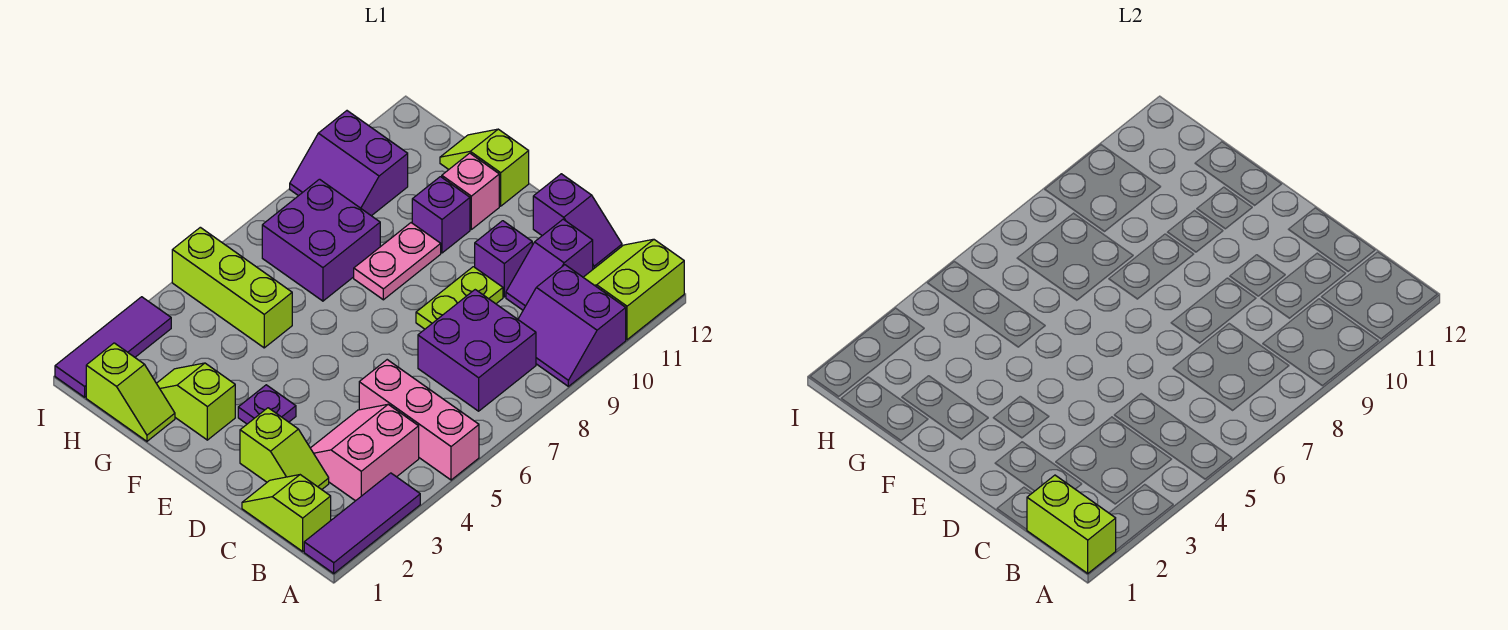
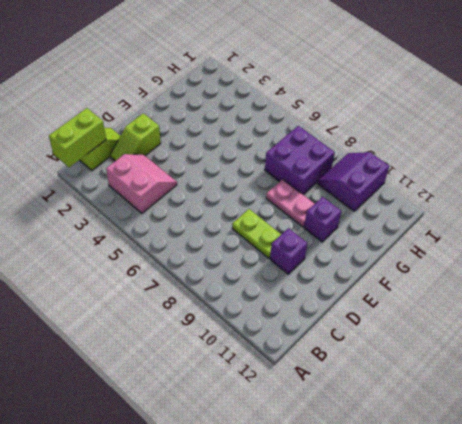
none -> purple 1x3 tile [304,473,420,573]
none -> pink 1x3 brick [359,360,479,480]
none -> purple 2x2 slope [518,265,626,386]

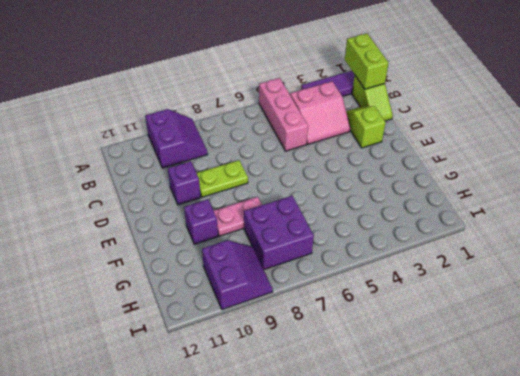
none -> lime 2x2 slope [583,239,684,340]
none -> purple 2x2 brick [418,290,536,411]
none -> purple 1x2 slope [506,219,593,310]

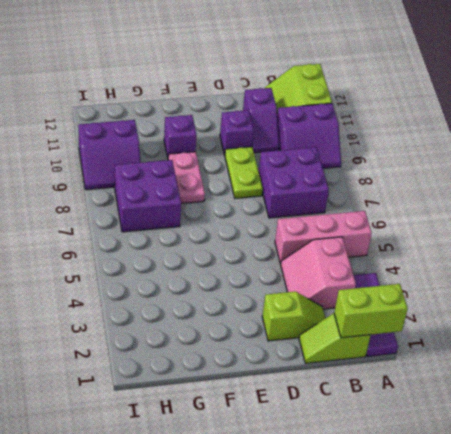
none -> purple 1x2 slope [533,174,622,269]
none -> purple 1x1 plate [238,385,296,424]
none -> lime 1x2 slope [156,363,235,440]

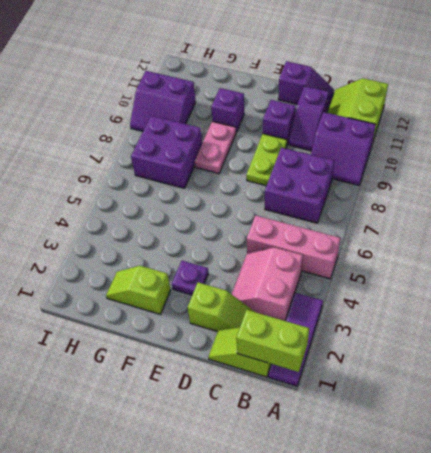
none -> pink 1x1 brick [442,153,499,229]
none -> lime 1x2 slope [440,129,529,206]
none -> lime 1x2 slope [86,343,175,441]

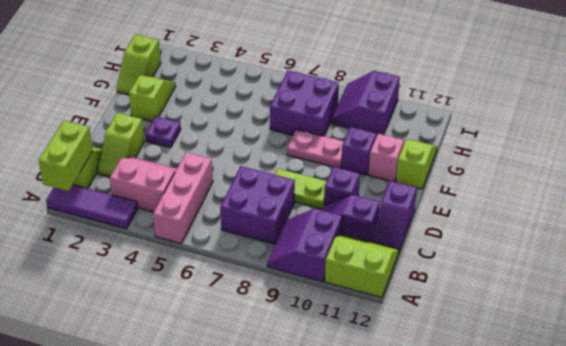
none -> lime 1x3 brick [172,227,292,348]
none -> purple 1x3 tile [55,297,171,397]

